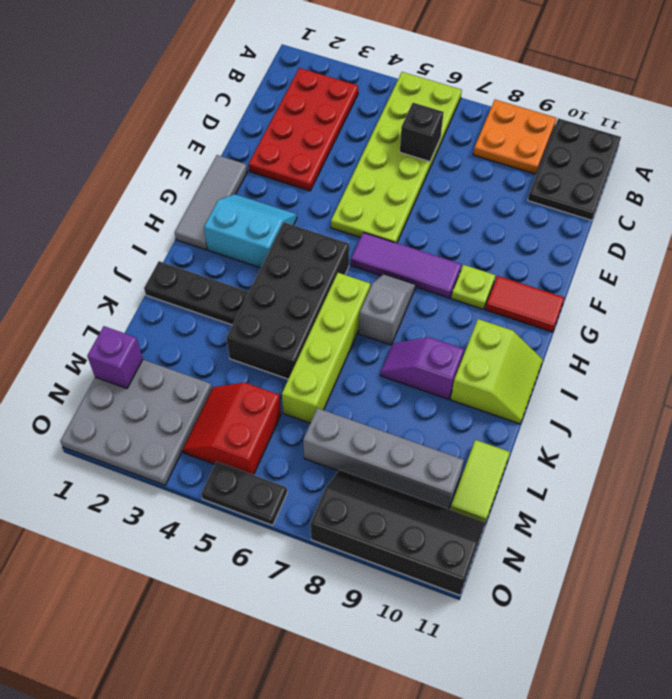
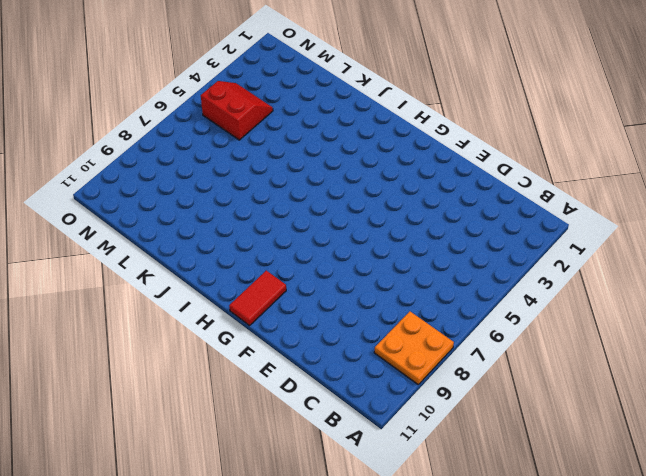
none -> lime 2x6 plate [331,72,462,243]
none -> black 2x3 plate [528,118,621,220]
none -> red 2x4 plate [249,68,358,191]

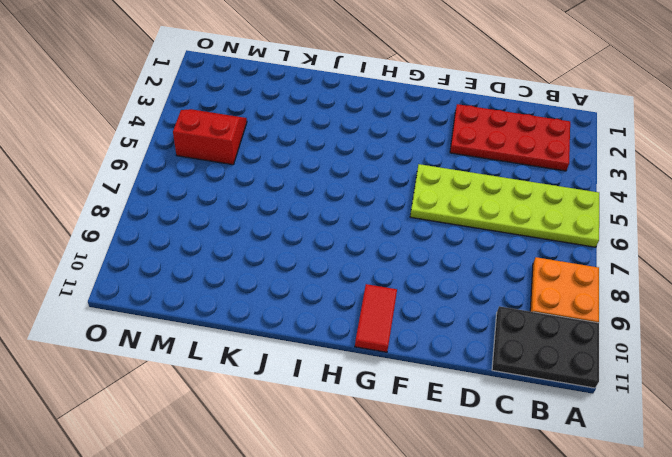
none -> grey 1x3 tile [175,155,247,250]
none -> cyan 2x2 slope [204,194,297,268]
none -> purple 1x3 tile [351,232,461,298]

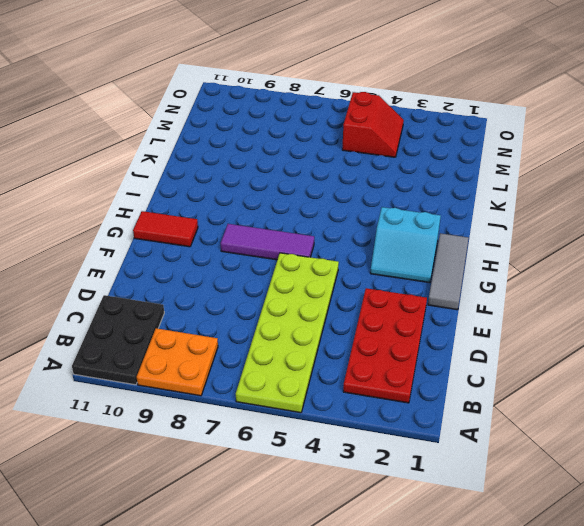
none -> lime 1x1 plate [451,265,495,309]
none -> black 2x4 brick [226,222,349,379]
none -> grey 1x2 slope [359,274,416,345]

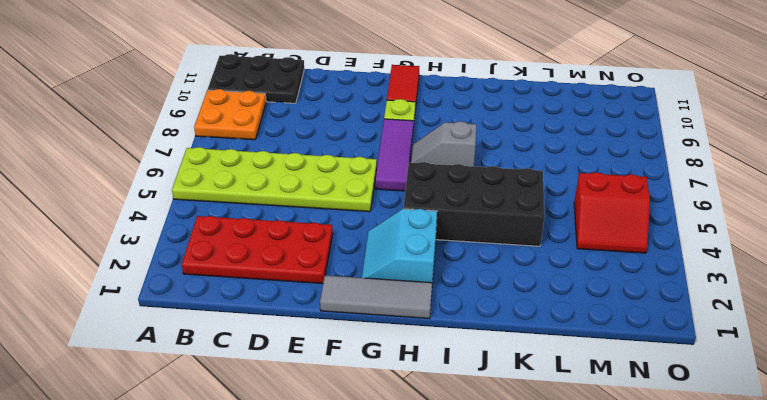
none -> lime 1x4 brick [282,273,370,423]
none -> lime 2x2 slope [451,319,543,424]
none -> black 1x3 plate [144,261,249,325]

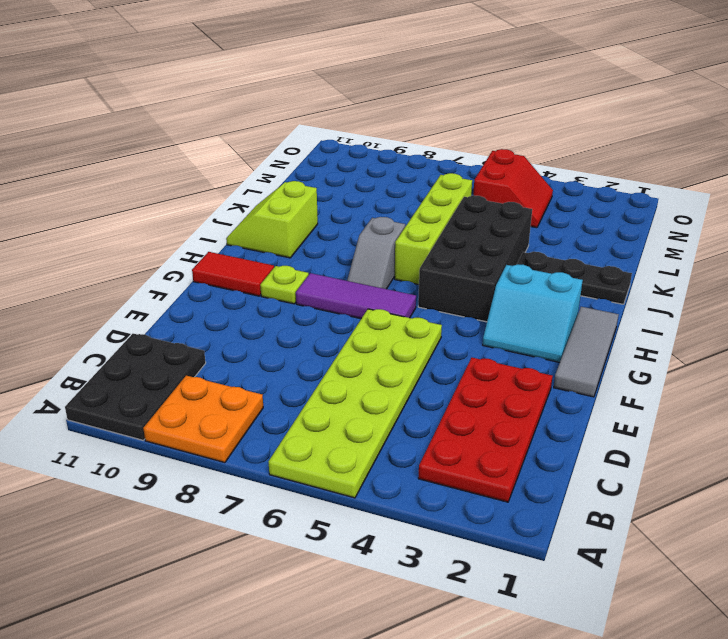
none -> purple 1x2 slope [380,337,464,399]
none -> lime 1x2 tile [450,440,510,522]
none -> grey 3x3 plate [61,360,212,485]

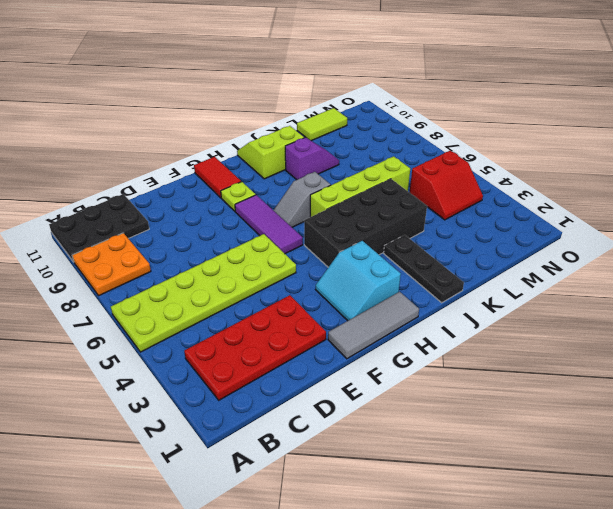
purple 1x2 slope [285,137,339,180] -> purple 1x2 slope turned to [380,337,464,399]
none -> grey 3x3 plate [61,360,212,485]
none -> grey 1x4 brick [303,408,464,509]
none -> black 2x4 slope [310,470,486,595]

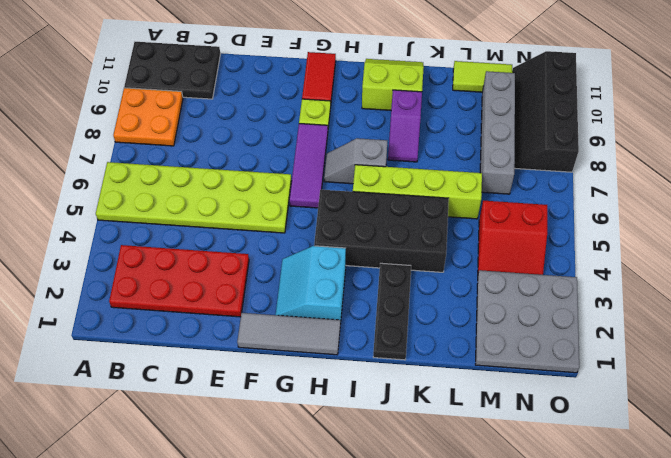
none -> black 1x2 plate [201,462,287,525]
none -> black 1x1 brick [400,103,444,162]
none -> purple 1x1 brick [87,326,143,388]

